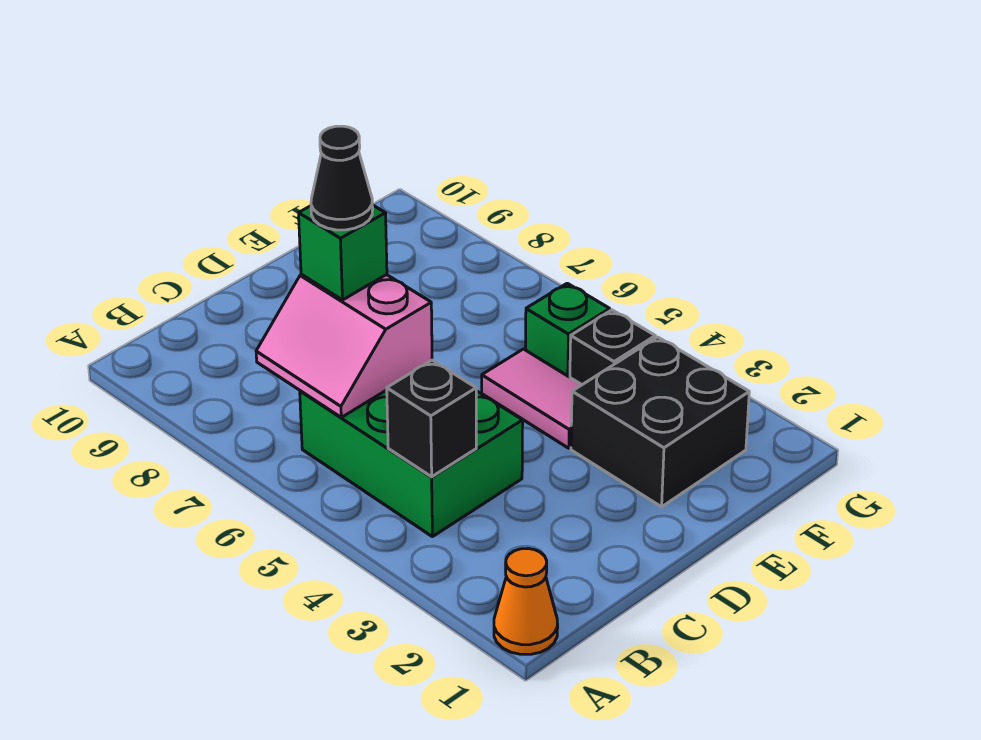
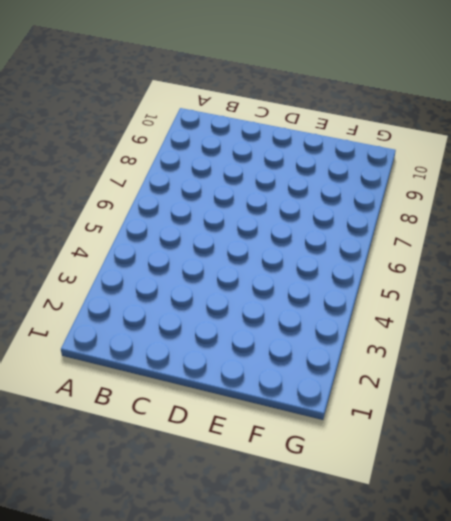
none -> orange 1x1 cone [494,549,558,654]
none -> green 2x3 brick [300,390,523,537]

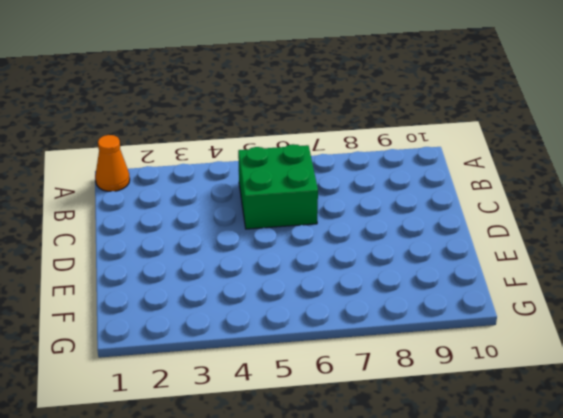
green 2x2 brick [238,144,318,229] -> green 2x3 brick [300,390,523,537]
none -> black 2x2 brick [571,337,749,507]
none -> pink 1x2 tile [482,349,581,448]

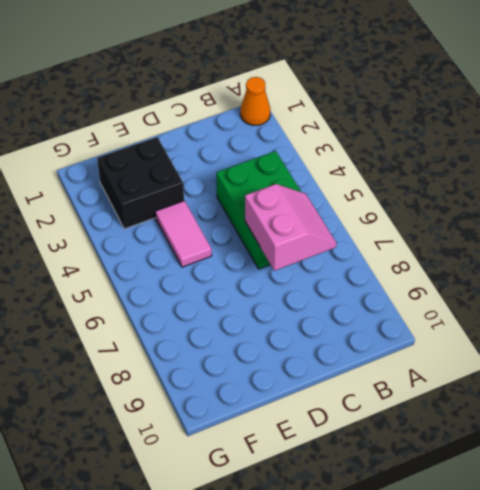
none -> black 1x1 brick [570,310,655,385]
none -> green 1x1 brick [526,283,610,377]

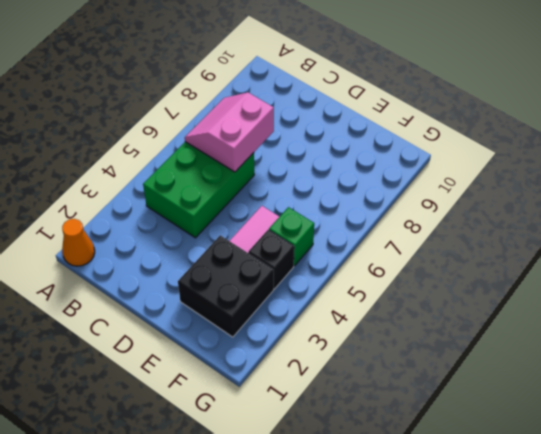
none -> black 1x1 brick [387,360,476,477]
none -> green 1x1 brick [299,205,387,300]

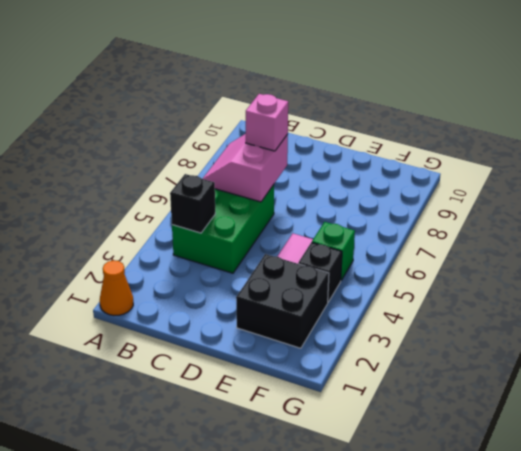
pink 1x1 brick [246,94,288,151] -> green 1x1 brick [299,205,387,300]
none -> black 1x1 cone [311,126,373,230]

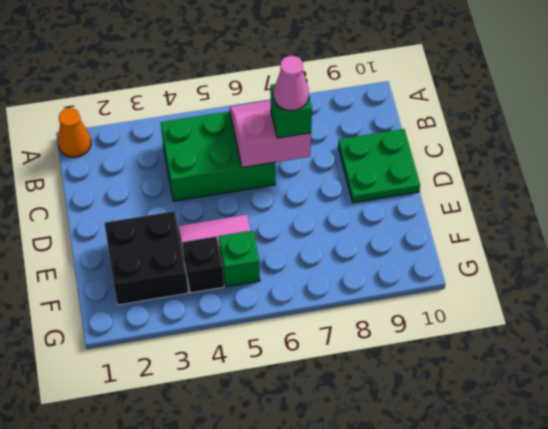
pink 1x1 cone [274,56,309,110] -> black 1x1 cone [311,126,373,230]
green 2x2 plate [338,129,420,203] -> none
none -> black 1x1 brick [387,360,476,477]

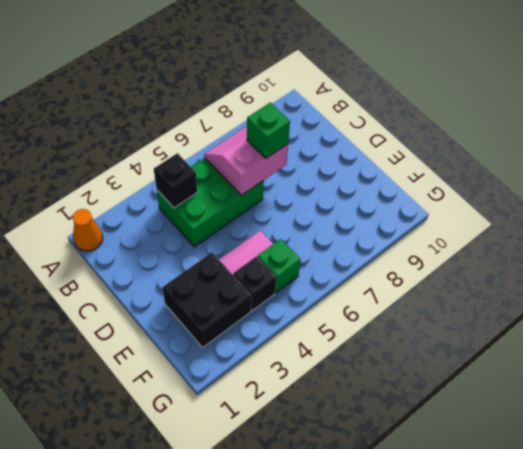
none -> black 1x1 cone [311,126,373,230]

